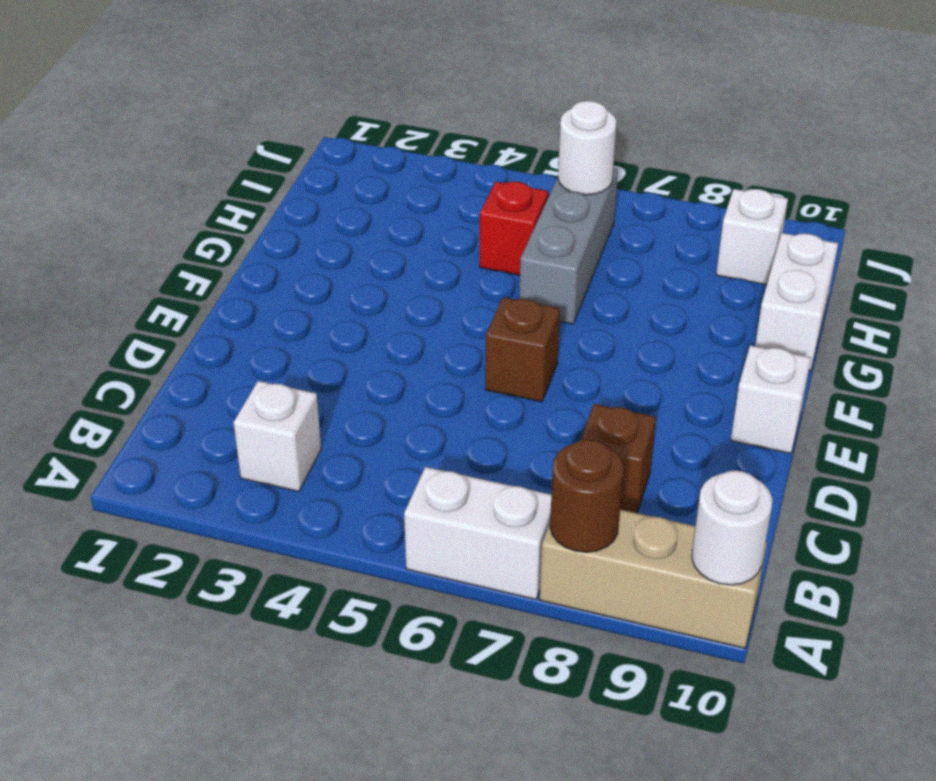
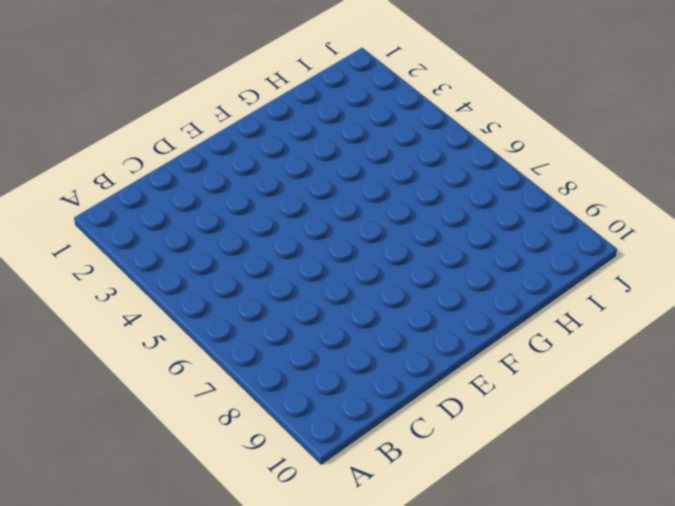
none -> white 1x2 brick [404,467,552,600]
none -> tan 1x3 brick [540,510,767,648]
none -> white 1x1 brick [234,381,321,492]

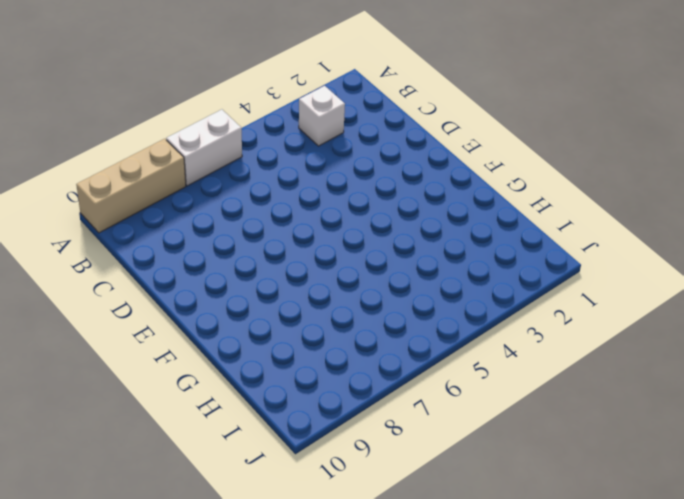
none -> brown 1x1 brick [581,404,656,513]
none -> brown 1x1 brick [485,297,560,402]
none -> white 1x1 brick [731,345,811,453]

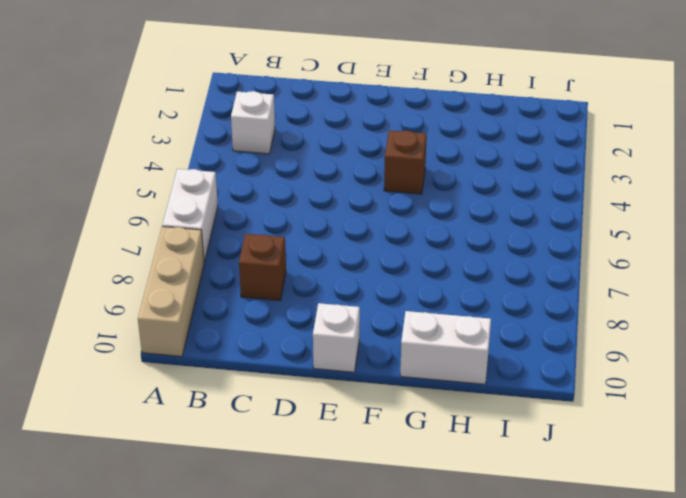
brown 1x1 brick [384,130,427,194] -> brown 1x1 brick moved to [485,297,560,402]
none -> grey 1x3 brick [519,168,618,324]
none -> red 1x1 brick [480,181,548,275]
none -> white 1x1 brick [716,189,788,285]

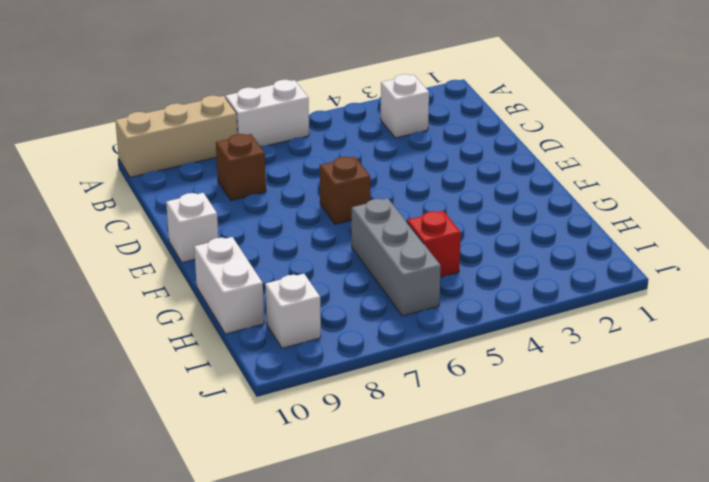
none -> brown 1x1 round brick [550,439,624,552]
none -> white 1x1 round brick [692,471,772,585]
none -> white 1x1 round brick [558,101,617,195]

